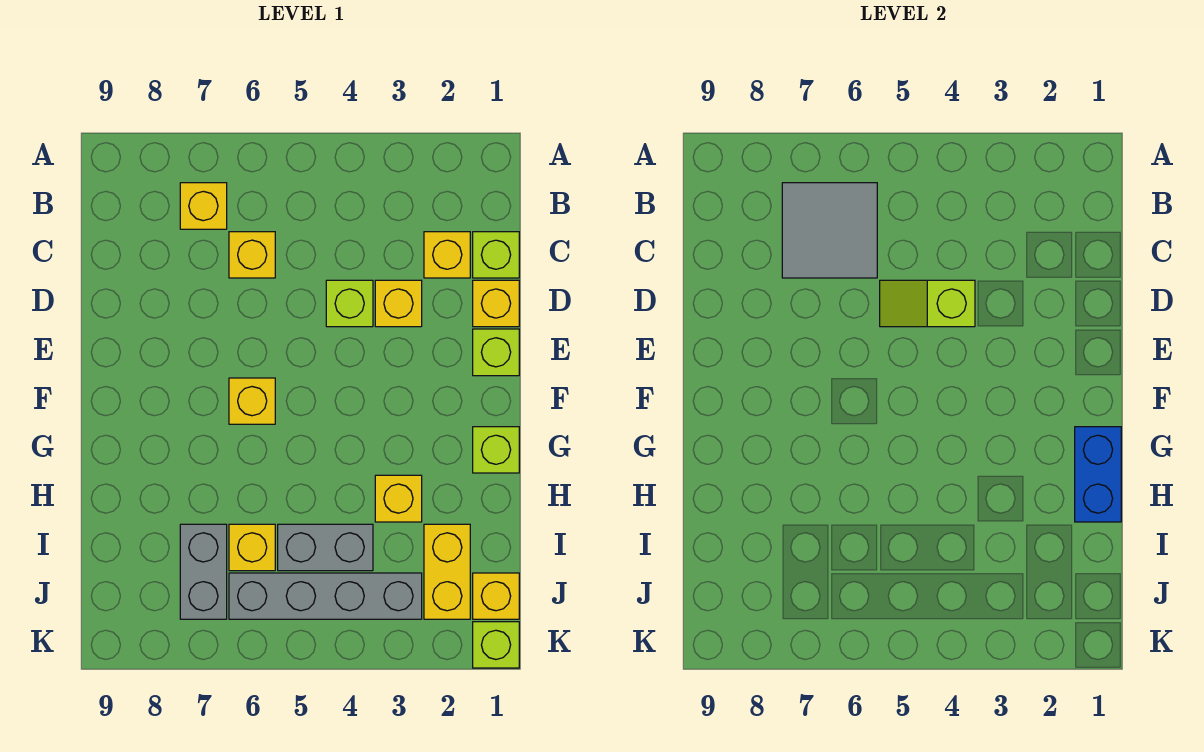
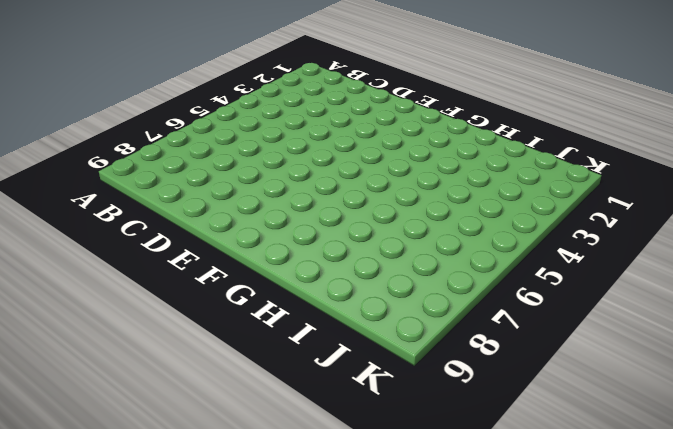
none -> yellow 1x1 brick [180,183,227,229]
none -> lime 1x1 brick [473,232,519,278]
none -> yellow 1x1 brick [424,232,470,278]

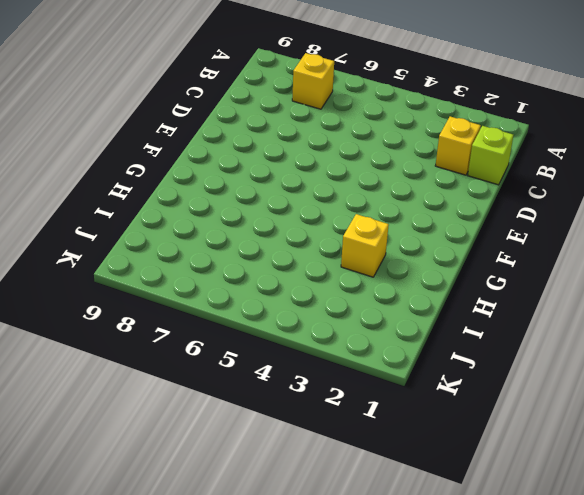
none -> yellow 1x1 brick [229,232,275,278]
none -> yellow 1x1 brick [473,280,519,327]
none -> yellow 1x1 brick [375,280,422,327]

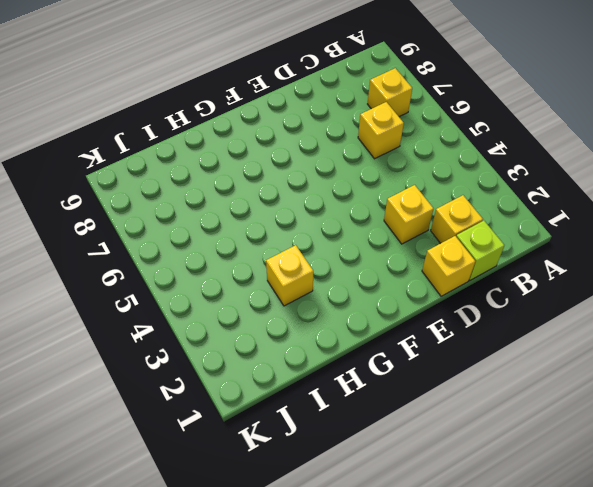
none -> lime 1x1 brick [326,280,373,327]
none -> lime 1x1 brick [473,329,519,376]
none -> yellow 1x1 brick [229,378,275,424]

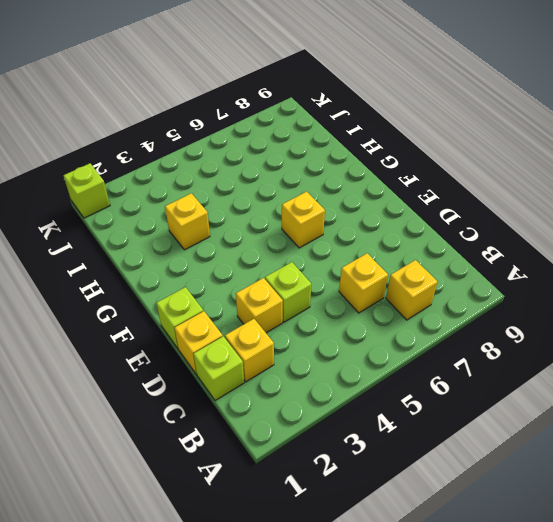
none -> lime 1x1 brick [473,427,519,473]
none -> yellow 1x2 brick [424,524,470,619]
none -> grey 1x2 brick [278,524,373,571]

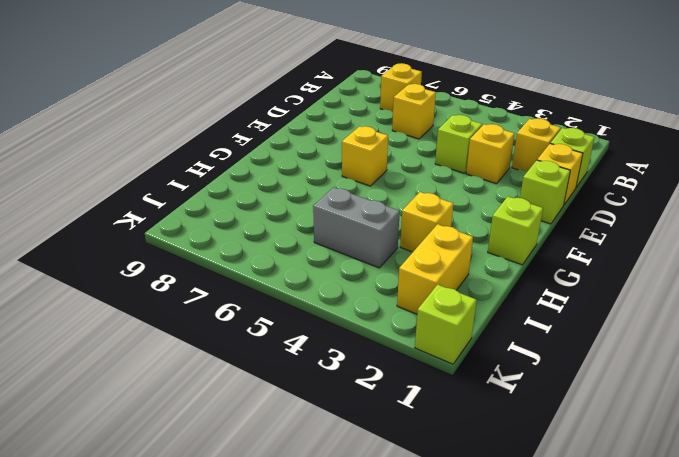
none -> yellow 1x1 brick [229,524,275,571]
none -> grey 1x2 brick [180,524,227,619]
none -> yellow 1x1 brick [473,573,519,619]

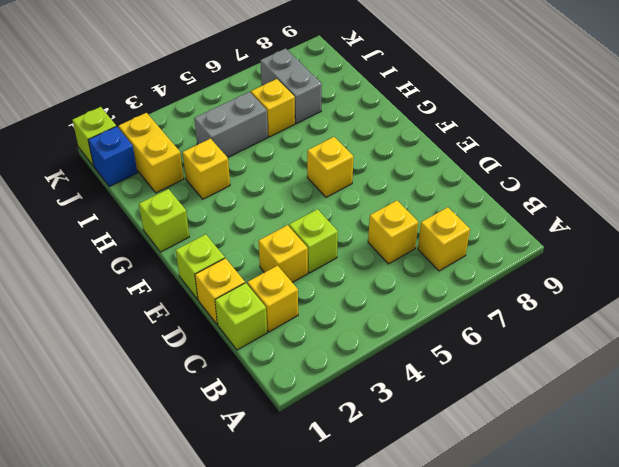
blue 1x1 brick [88,126,138,187] -> yellow 1x1 brick [473,573,519,619]
none -> grey 1x4 brick [229,573,422,619]
none -> grey 2x2 tile [782,183,877,278]
none -> lime 1x2 slope [880,280,975,327]

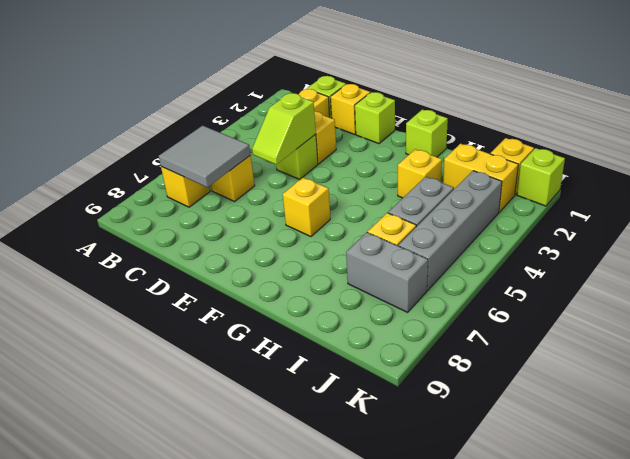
none -> blue 1x2 brick [1075,427,1121,522]

